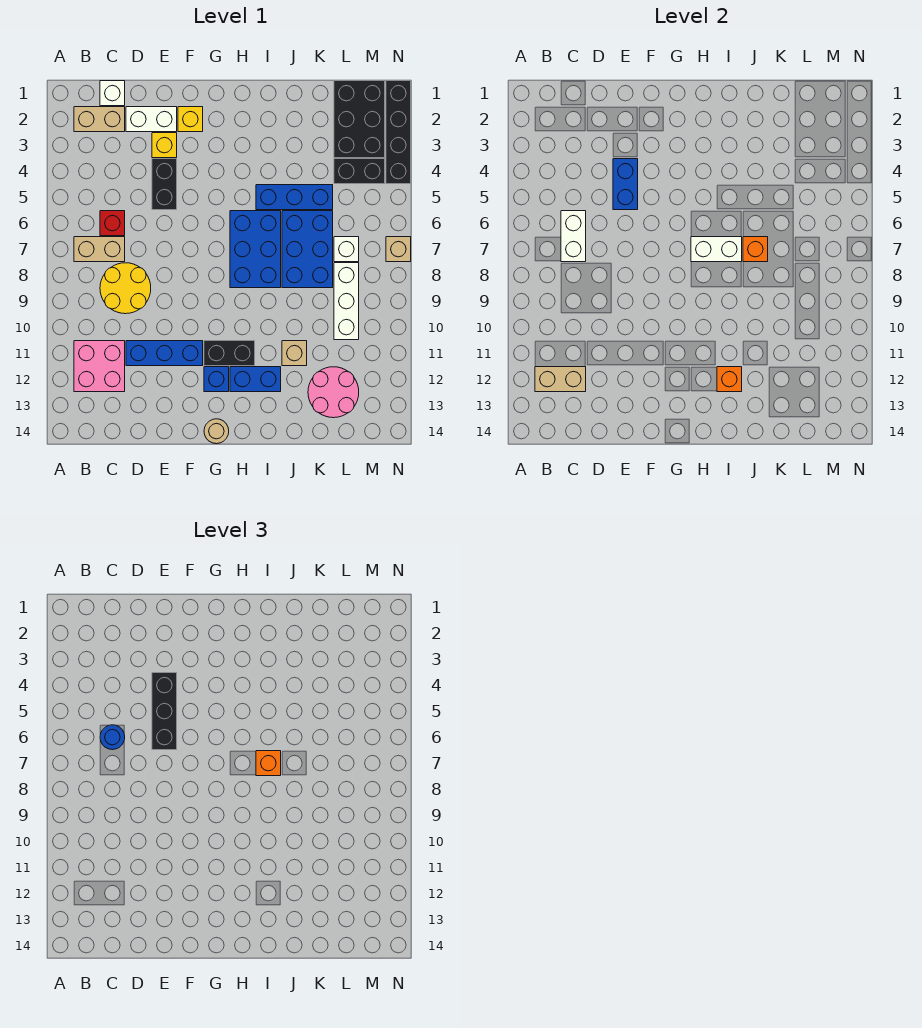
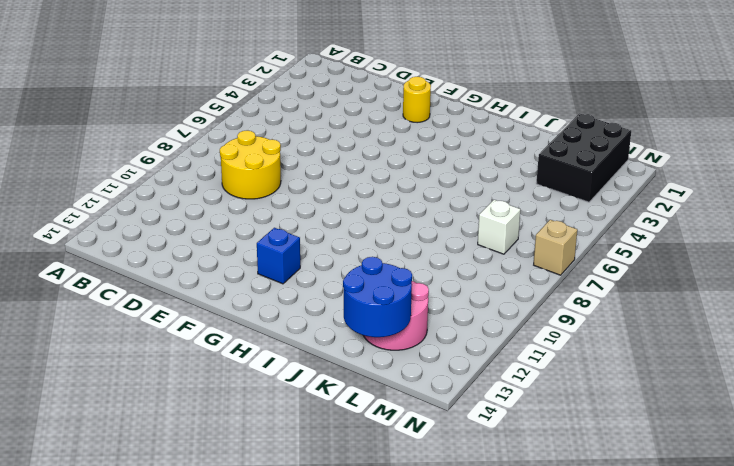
yellow 1x1 round brick [403,77,431,123] -> yellow 1x1 brick [178,107,203,132]
blue 2x2 round brick [343,257,412,337] -> none
none -> tan 1x2 brick [74,107,125,132]
none -> tan 1x2 brick [74,237,125,262]
none -> pink 2x2 brick [74,341,125,392]
none -> white 1x1 brick [100,81,125,106]

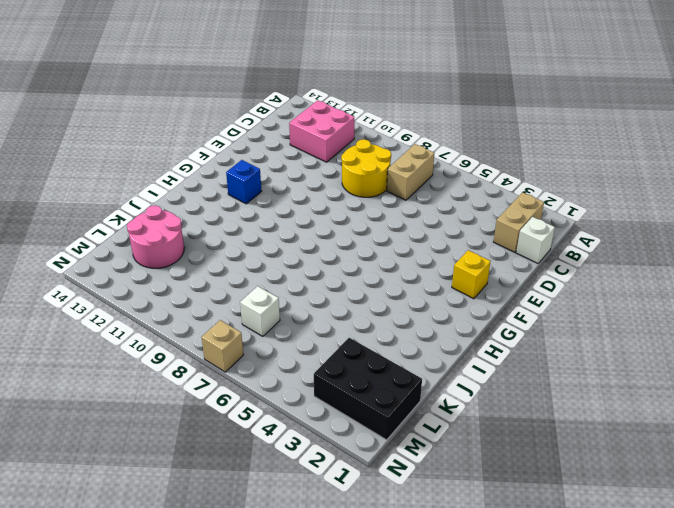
none -> red 1x1 brick [100,211,125,236]
none -> white 1x2 brick [126,107,177,132]
none -> blue 1x3 brick [126,341,203,366]
none -> yellow 1x1 brick [152,133,177,158]

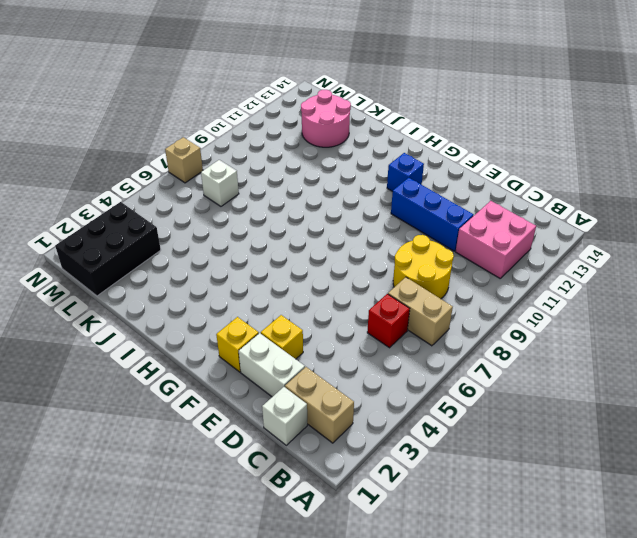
none -> black 1x2 brick [152,159,177,210]
none -> black 1x2 brick [204,341,255,366]
none -> tan 1x1 round brick [204,419,229,444]
none -> blue 2x3 brick [230,211,281,288]

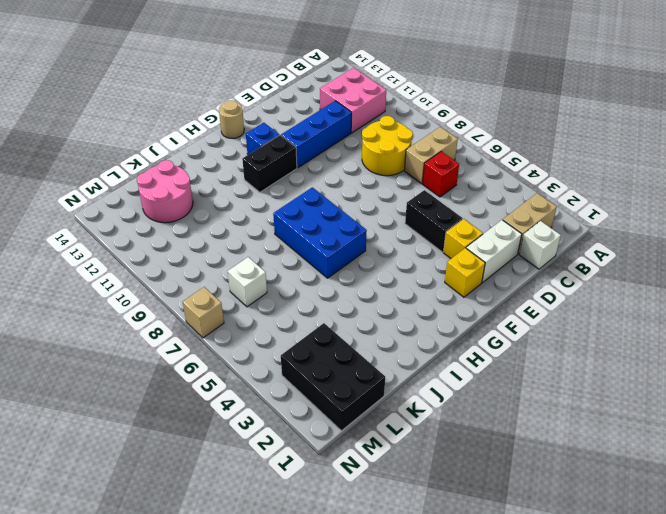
none -> blue 1x2 brick [230,367,281,392]
none -> blue 1x3 brick [256,185,333,210]
none -> blue 2x3 brick [282,211,333,288]
none -> tan 1x1 brick [282,341,307,366]

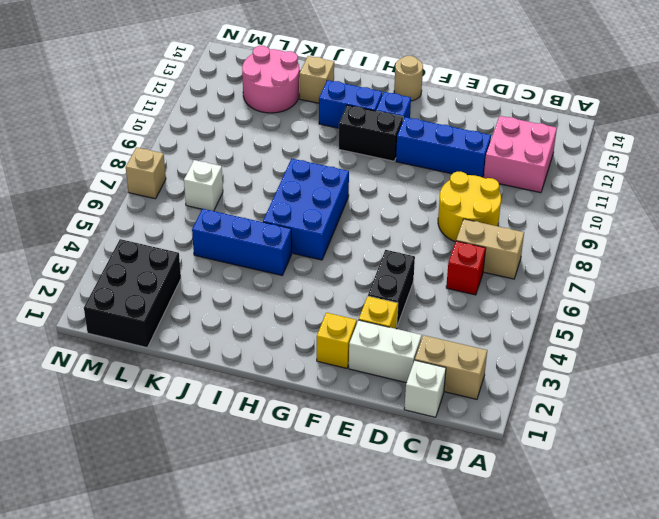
tan 1x1 brick [299,56,334,103] -> tan 1x1 brick moved to [282,341,307,366]
none -> blue 2x3 brick [282,211,333,288]
none -> black 1x2 brick [334,159,385,184]
none -> white 1x3 brick [334,263,359,340]
none -> black 1x4 brick [386,81,411,184]

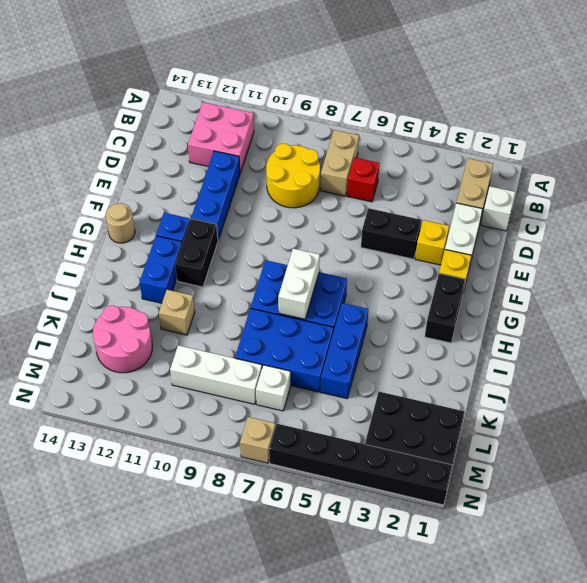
black 1x2 brick [425,273,466,343] -> black 1x2 brick moved to [334,159,385,184]
black 1x6 brick [269,424,453,505] -> black 1x4 brick [386,81,411,184]
none -> tan 1x2 brick [535,367,586,392]
none -> white 1x2 brick [561,211,586,262]
none -> blue 1x2 brick [613,159,638,210]
none -> orange 1x1 brick [717,367,742,392]

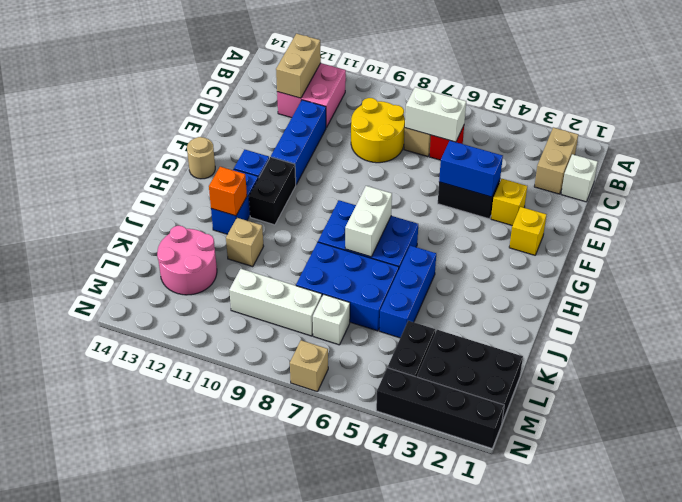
none -> white 1x2 brick [126,107,177,132]
none -> orange 1x1 brick [743,237,768,262]
none -> blue 1x1 round brick [100,725,125,750]
none -> black 1x3 brick [152,673,177,750]

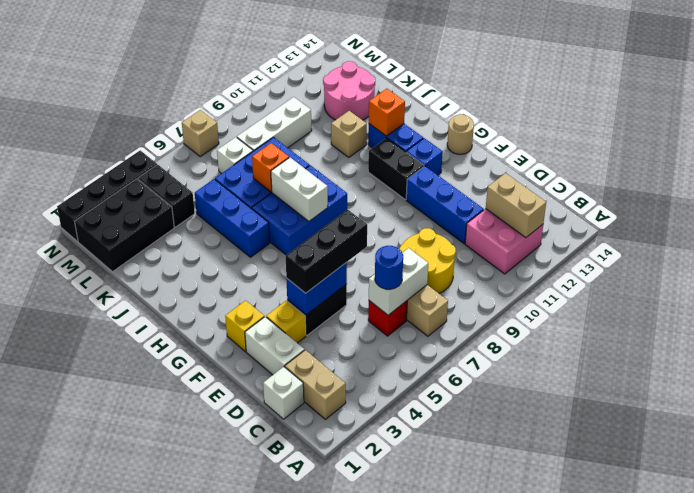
none -> orange 1x1 brick [256,751,281,776]

